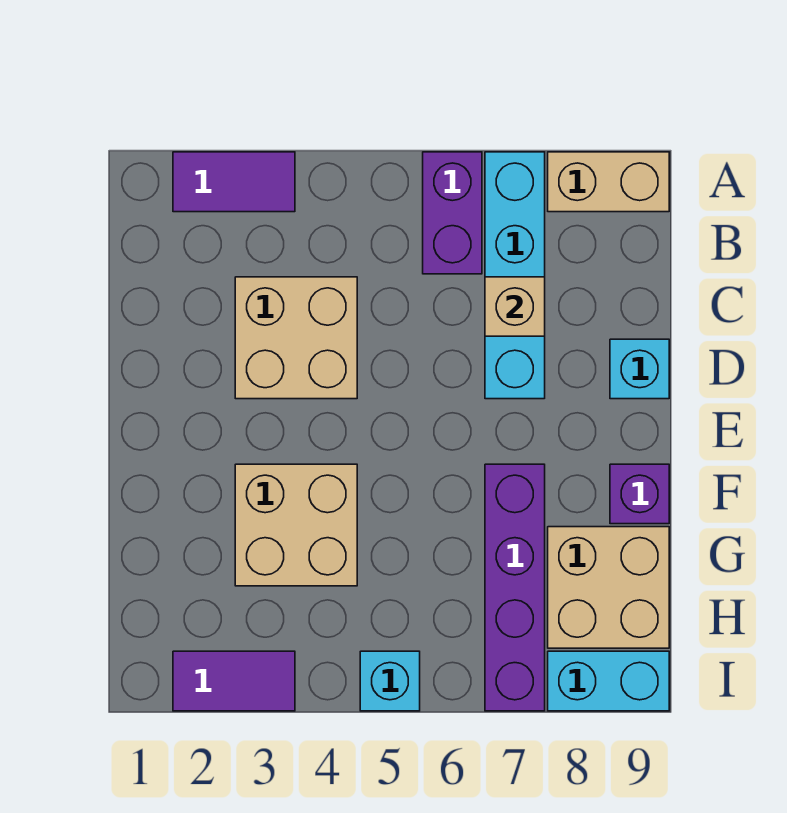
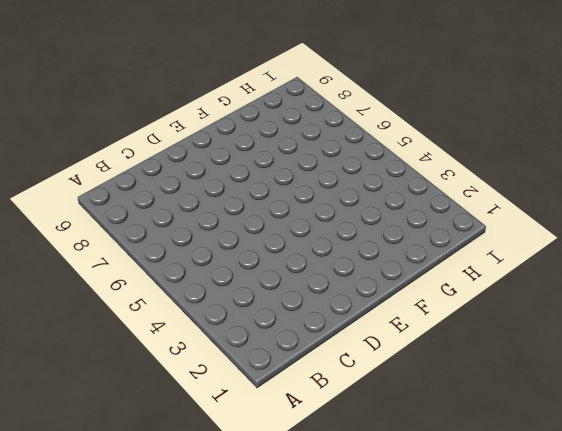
none -> purple 1x2 tile [173,152,295,212]
none -> purple 1x2 brick [423,152,482,274]
none -> cyan 1x4 brick [485,152,545,399]

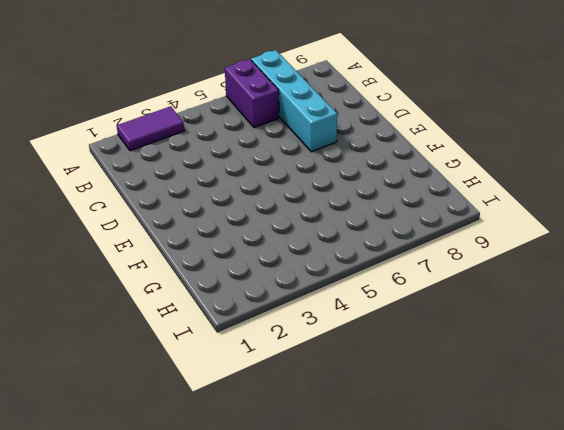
none -> tan 1x2 brick [548,152,669,212]
none -> tan 2x2 brick [235,277,357,399]
none -> cyan 1x1 brick [610,339,669,399]

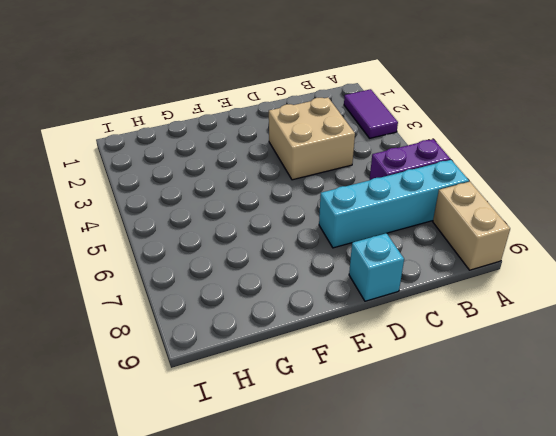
none -> tan 2x2 brick [235,464,357,586]
none -> purple 1x4 brick [485,464,545,711]
none -> purple 1x1 brick [610,464,669,524]

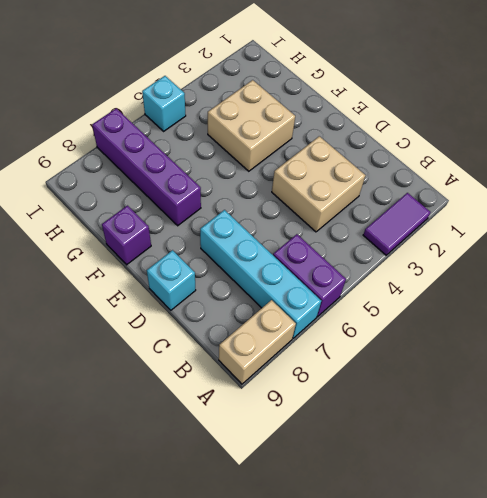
none -> tan 2x2 brick [548,527,669,648]
none -> purple 1x2 tile [173,651,295,711]
none -> cyan 1x2 brick [548,651,669,711]

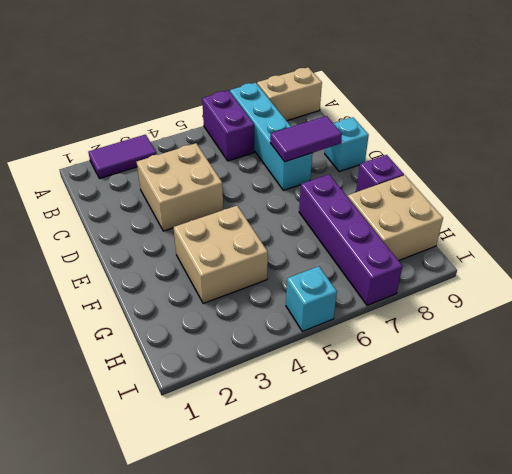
purple 1x2 tile [270,116,342,162] -> purple 1x2 tile moved to [173,651,295,711]
none -> cyan 1x2 brick [548,651,669,711]
none -> tan 1x1 brick [485,277,545,336]

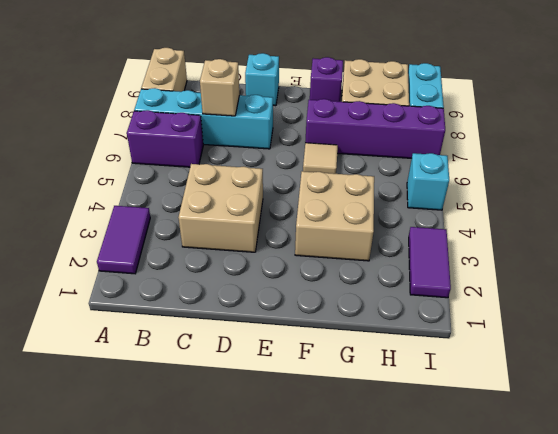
tan 1x1 tile [303,143,338,174] -> none

